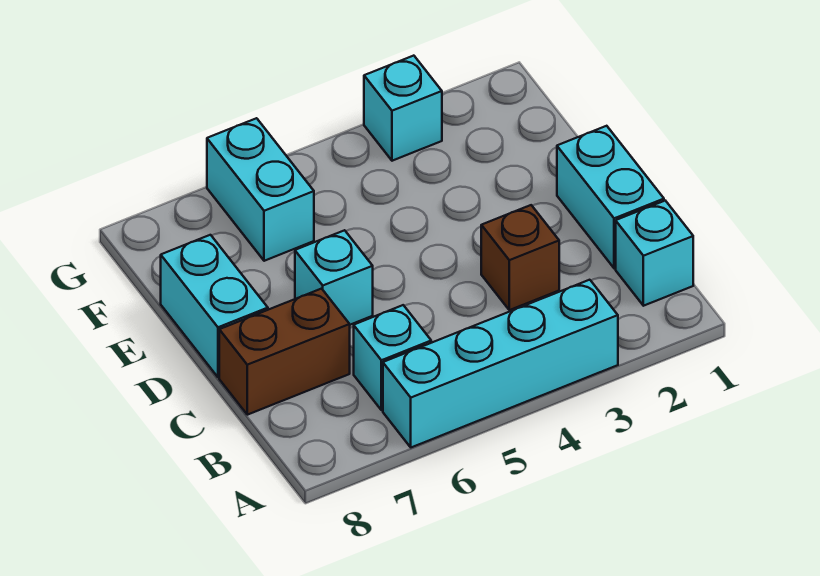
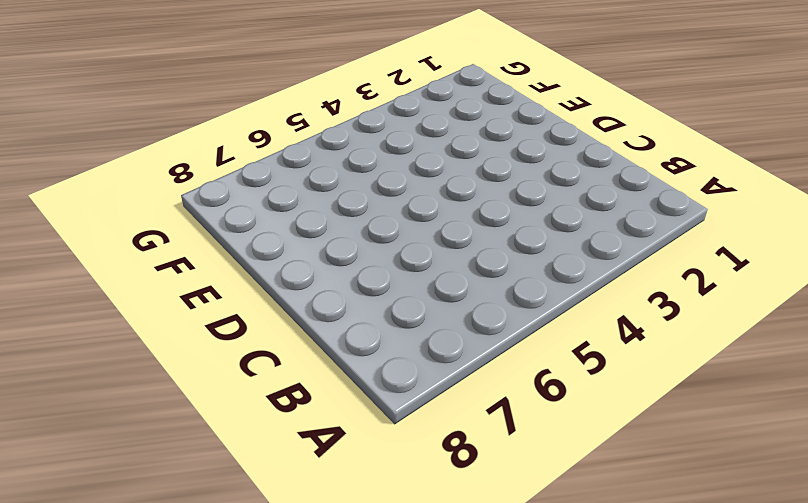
none -> cyan 1x4 brick [383,280,618,447]
none -> cyan 1x1 brick [616,201,693,306]

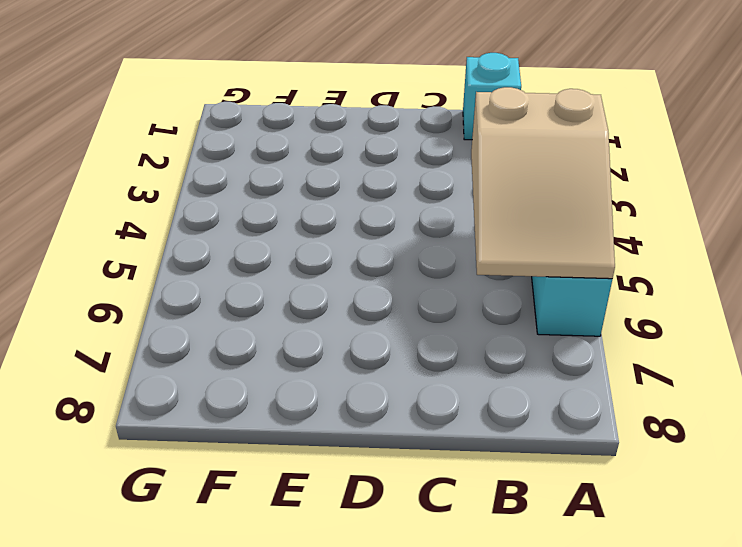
tan 2x3 slope [471,87,615,279] -> none
none -> cyan 1x1 brick [354,305,431,410]
none -> cyan 1x2 brick [557,126,664,268]

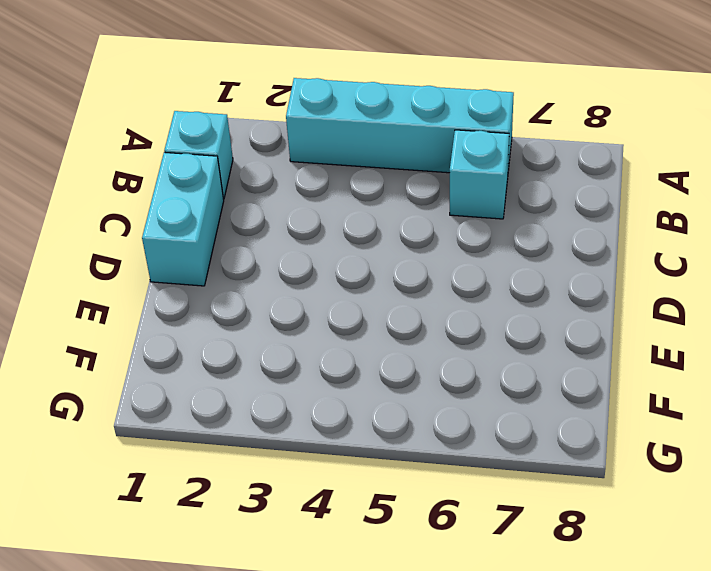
none -> brown 1x1 brick [481,205,559,310]
none -> brown 1x2 brick [219,289,350,415]

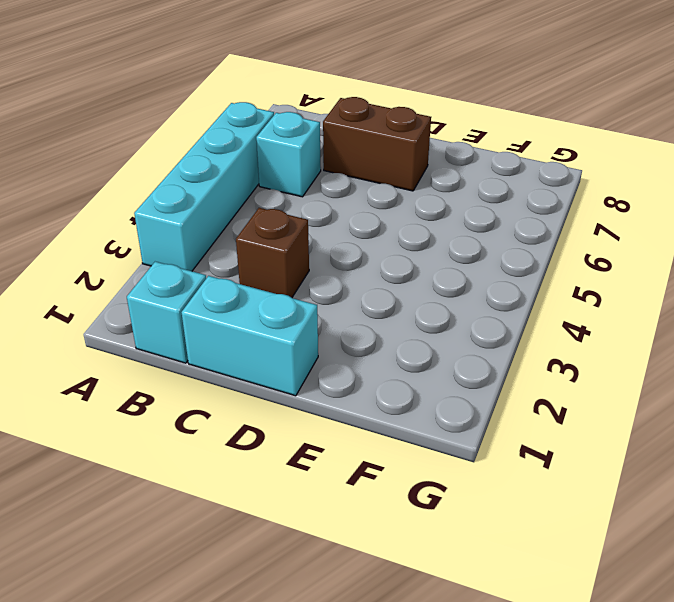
brown 1x2 brick [323,97,431,191] -> brown 1x2 brick turned to [219,289,350,415]
none -> cyan 1x1 brick [295,230,373,325]
none -> cyan 1x2 brick [161,235,268,377]

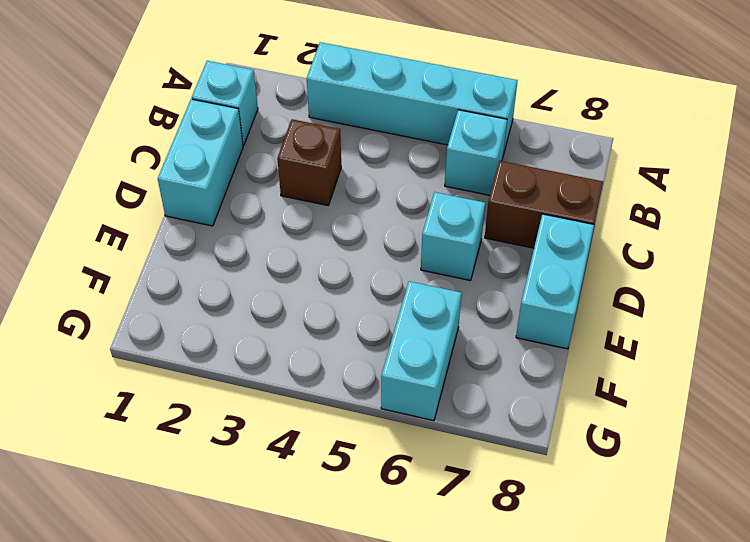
none -> cyan 1x1 brick [364,56,442,161]

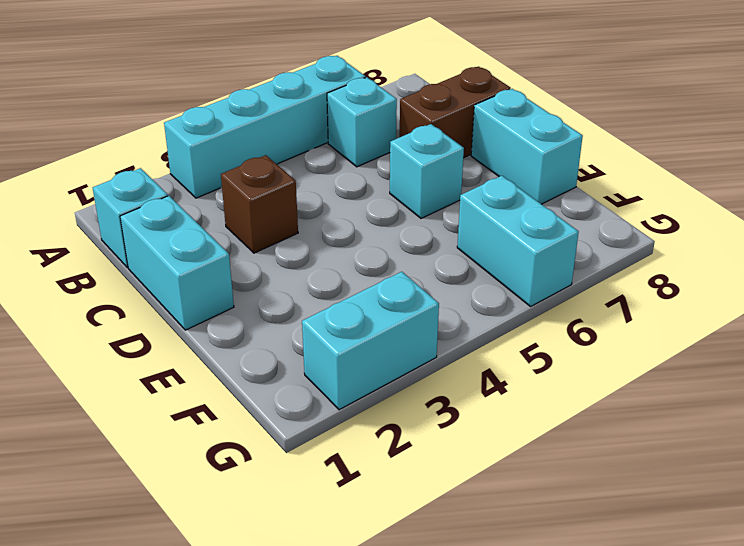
cyan 1x2 brick [302,272,439,410] -> cyan 1x1 brick [364,56,442,161]

